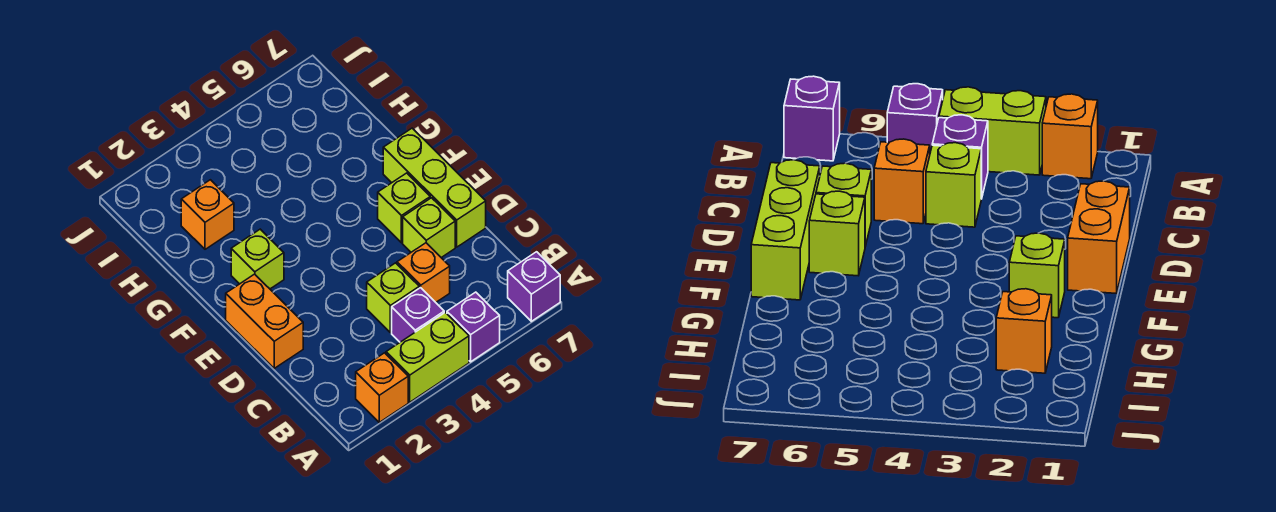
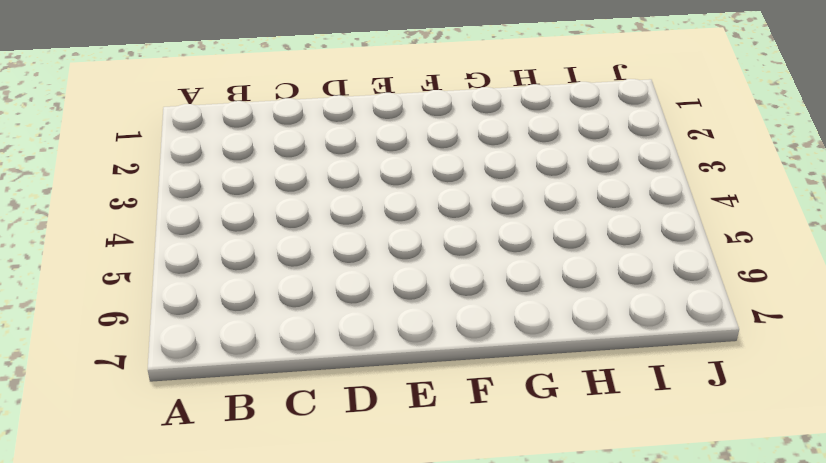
none -> orange 1x1 brick [356,353,408,422]
none -> lime 1x2 brick [386,312,469,402]
none -> purple 1x1 brick [447,292,500,362]

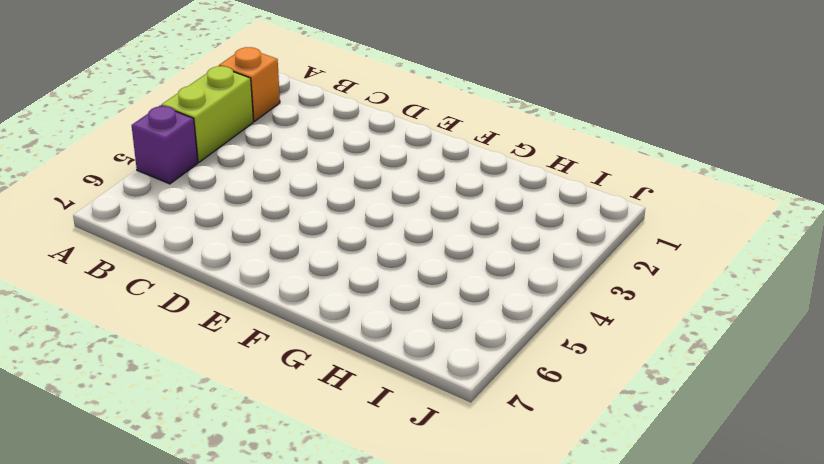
none -> purple 1x1 brick [508,252,560,321]
none -> purple 1x1 brick [392,288,444,342]
none -> lime 1x1 brick [367,263,419,333]

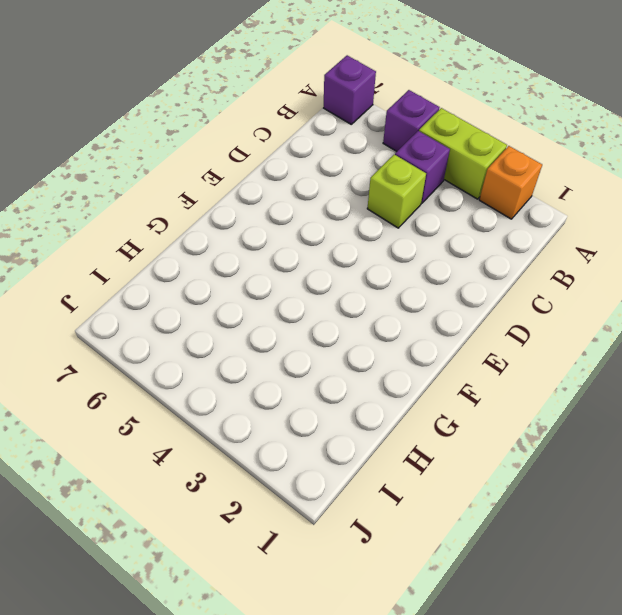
none -> orange 1x1 brick [397,243,450,302]
none -> orange 1x2 brick [226,274,303,368]
none -> lime 1x1 brick [403,198,455,258]

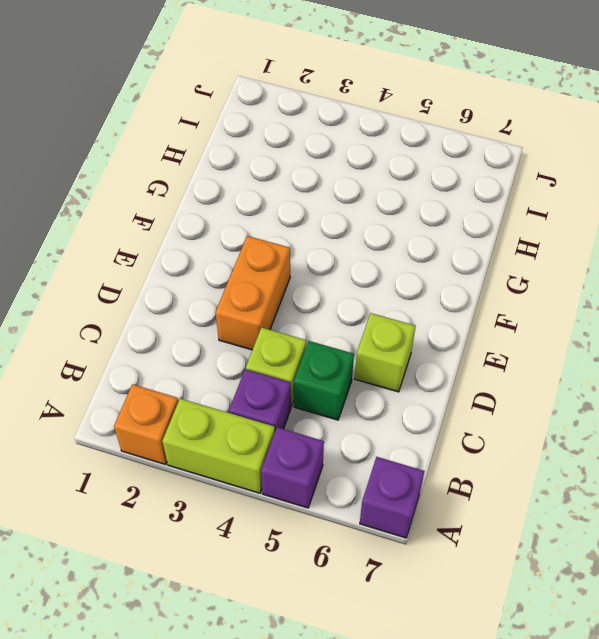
green 1x1 brick [294,341,354,420] -> orange 1x1 brick [397,243,450,302]
orange 1x2 brick [216,236,290,350] -> orange 1x2 brick moved to [226,274,303,368]
none -> lime 1x3 brick [383,128,486,247]
none -> lime 1x1 brick [378,173,430,243]
none -> lime 1x1 brick [231,229,284,289]

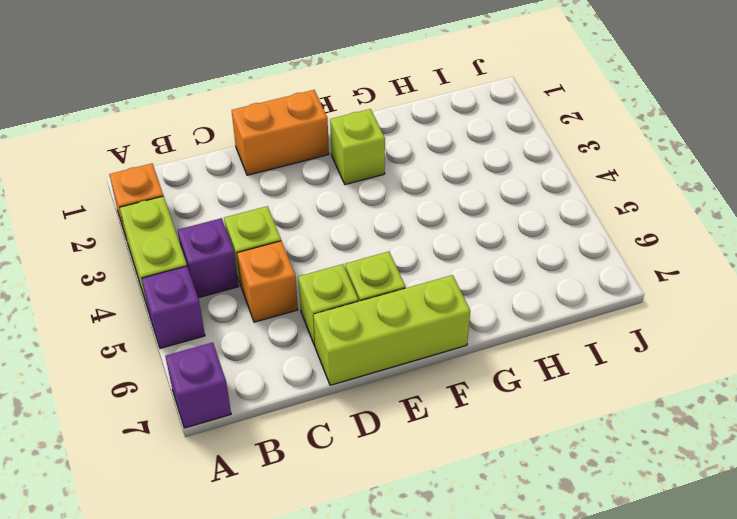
none -> orange 1x1 brick [181,180,234,249]

